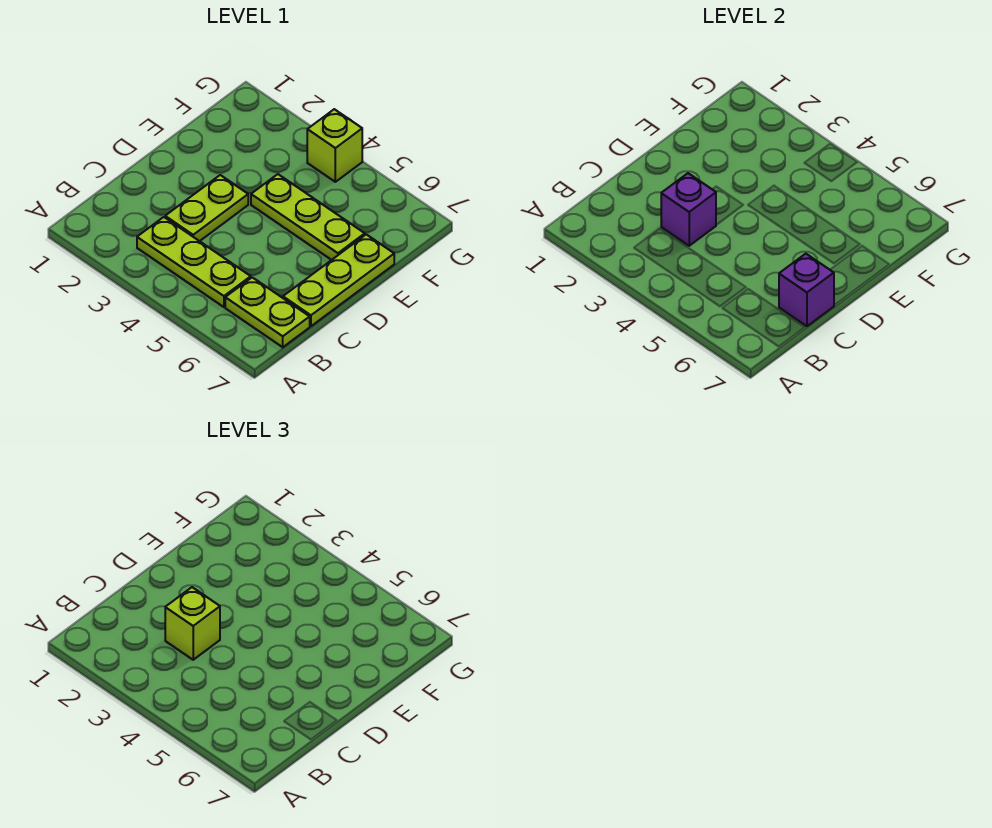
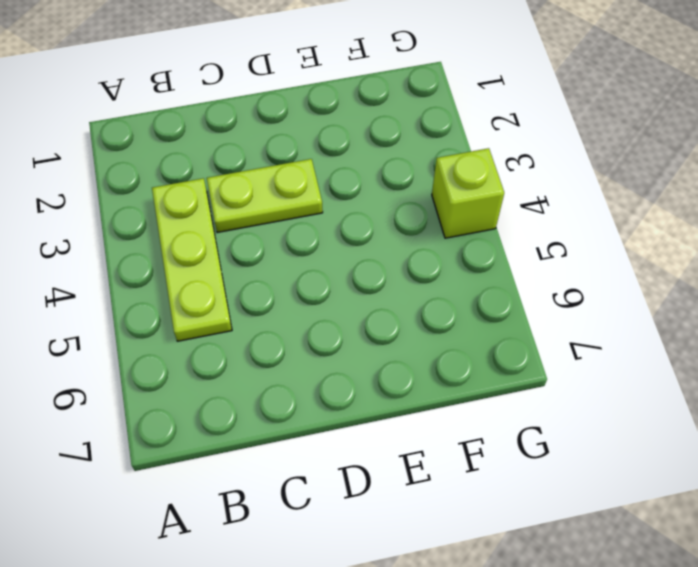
none -> lime 1x2 plate [225,277,310,347]
none -> lime 1x3 plate [283,234,394,326]

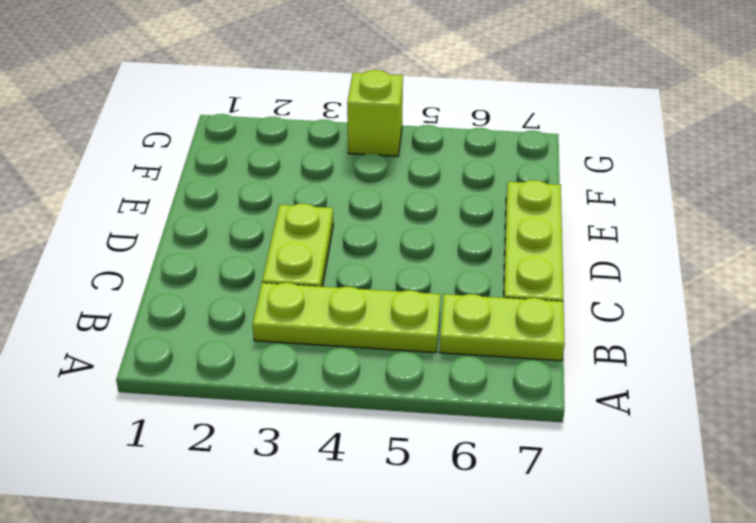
none -> lime 1x3 plate [251,174,365,260]
none -> purple 1x1 brick [661,173,716,246]

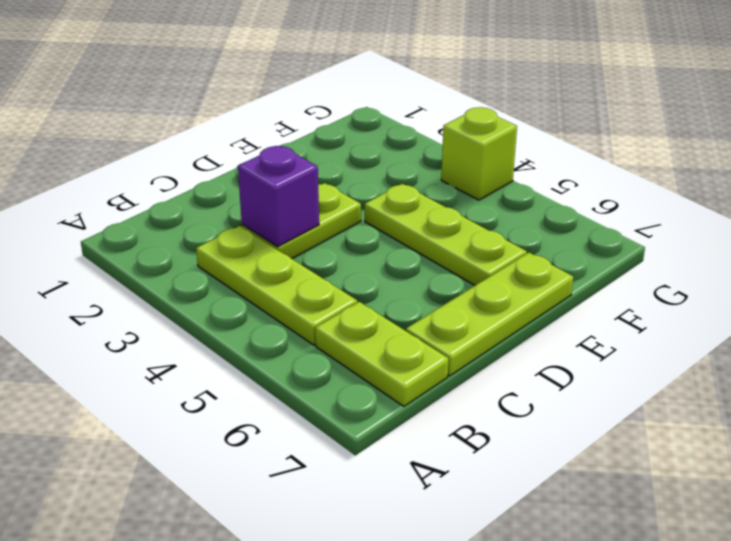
none -> purple 1x1 brick [779,254,834,326]
none -> lime 1x1 brick [165,587,220,660]

